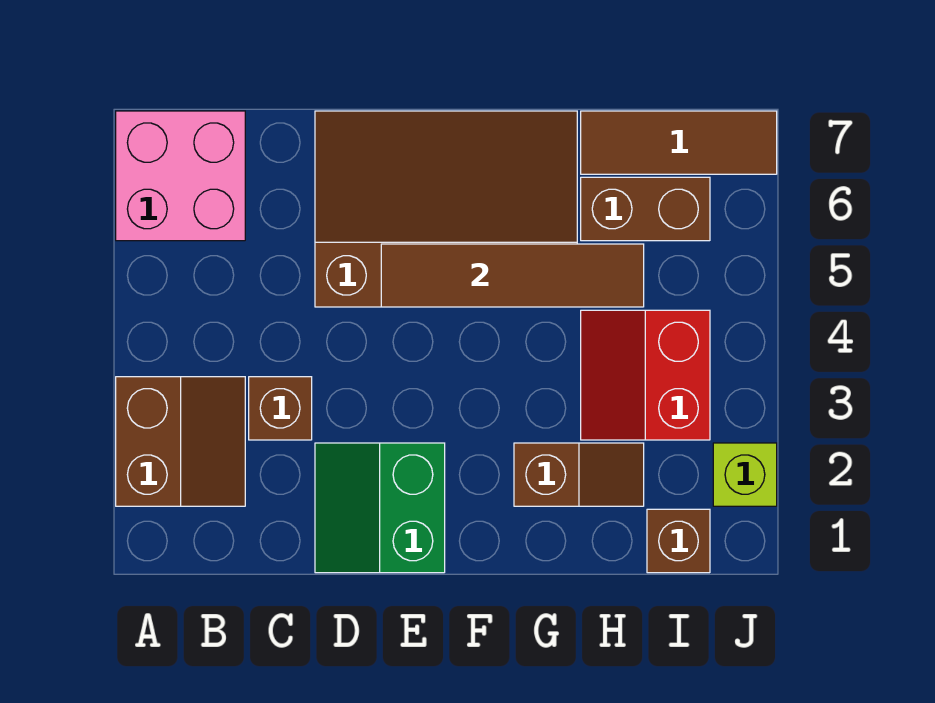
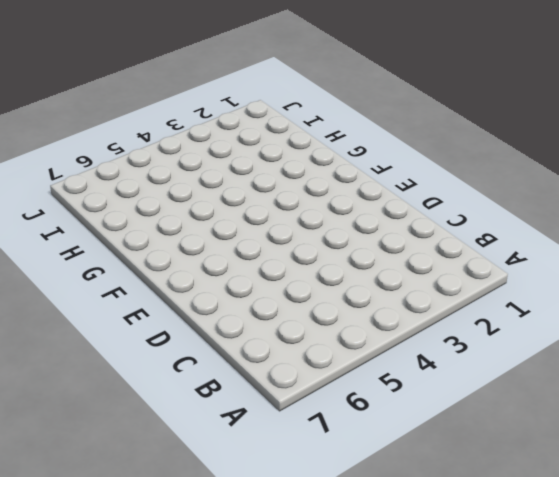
none -> brown 2x2 slope [116,377,245,506]
none -> pink 2x2 brick [116,111,245,241]
none -> brown 1x1 brick [249,377,312,440]

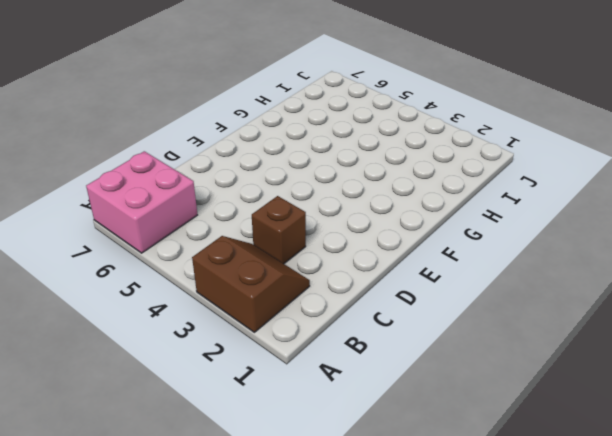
none -> green 2x2 slope [315,443,445,573]
none -> brown 3x4 slope [315,111,577,307]
none -> brown 1x2 slope [514,443,644,506]

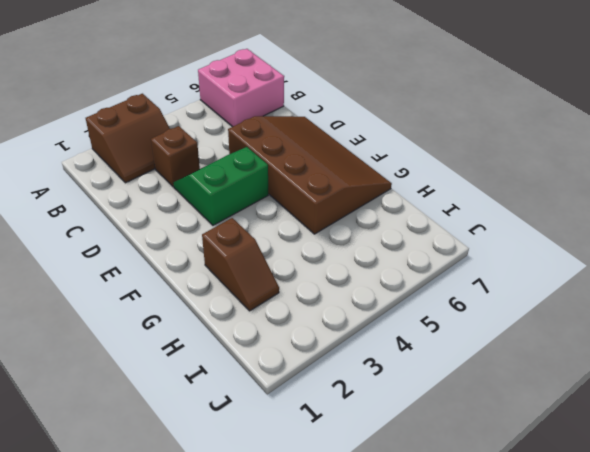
green 2x2 slope [173,147,268,225] -> green 2x2 slope moved to [315,443,445,573]
none -> red 2x2 slope [581,310,710,440]
none -> brown 1x2 brick [581,177,710,241]
none -> brown 1x3 tile [581,111,777,174]

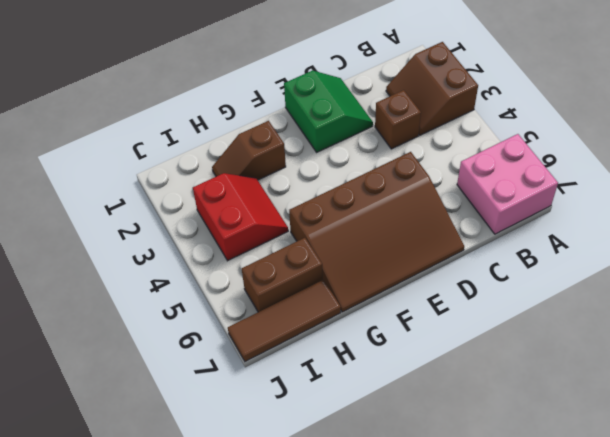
none -> brown 1x1 brick [647,509,710,573]
none -> lime 1x1 brick [713,443,777,506]
none -> brown 1x4 tile [381,244,644,307]

